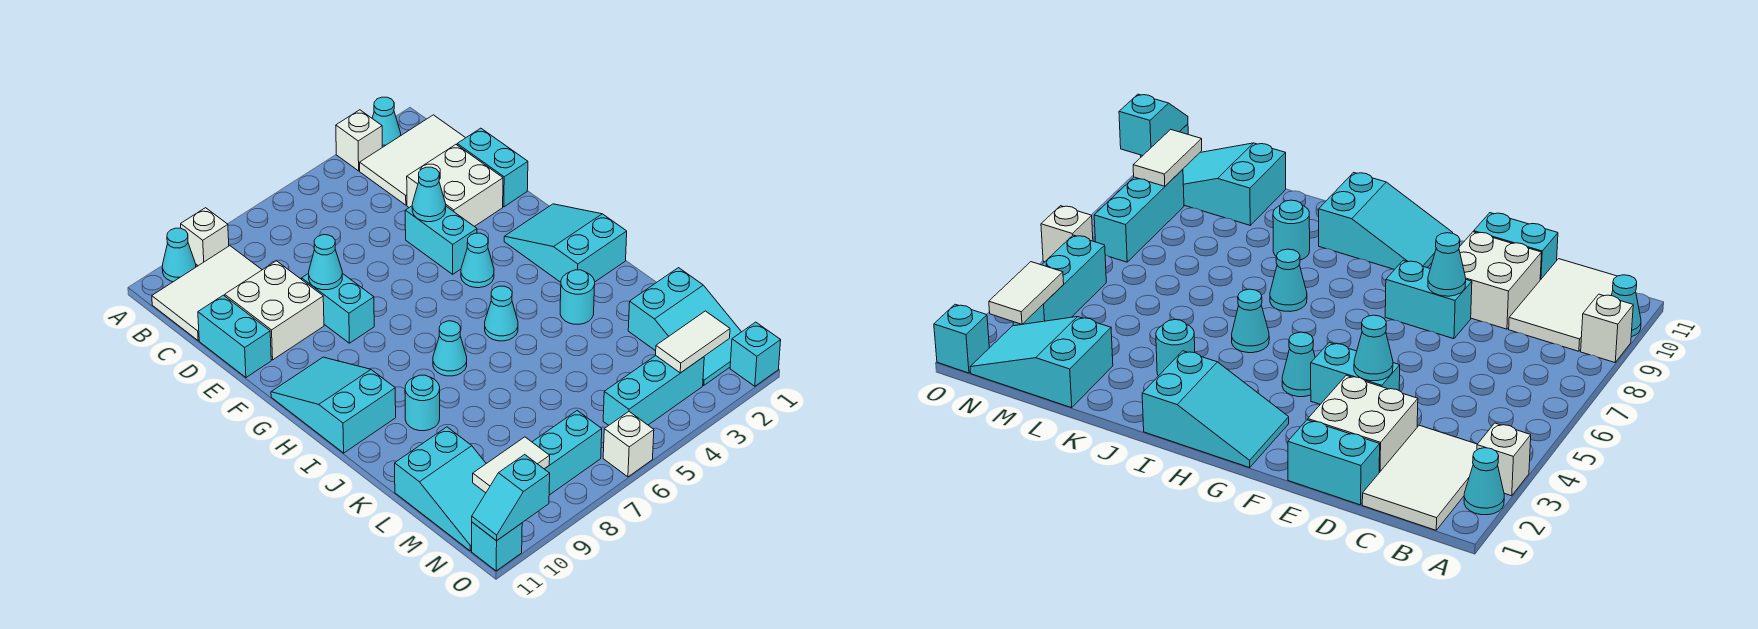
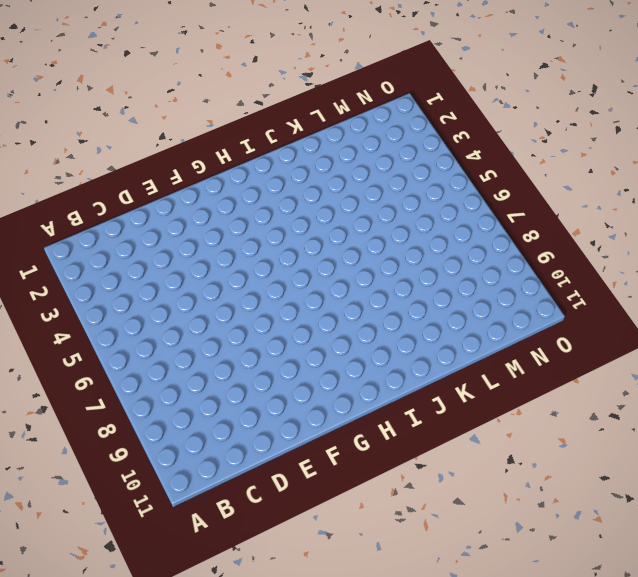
none -> cyan 1x1 cone [372,97,401,147]
none -> white 1x1 brick [336,110,382,171]
none -> white 1x1 brick [181,208,229,266]
none -> cyan 1x1 cone [162,228,196,282]

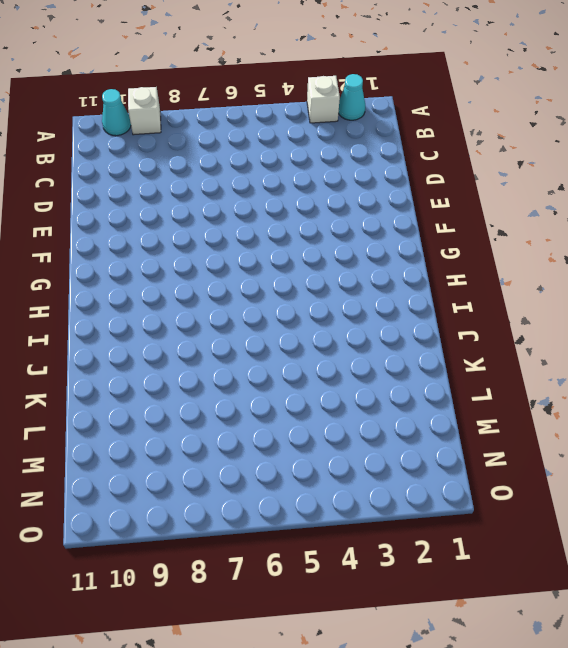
none -> white 2x3 tile [360,115,465,205]
none -> white 2x3 tile [152,246,262,341]
none -> cyan 1x2 brick [457,128,528,207]
none -> white 2x2 brick [407,145,503,226]

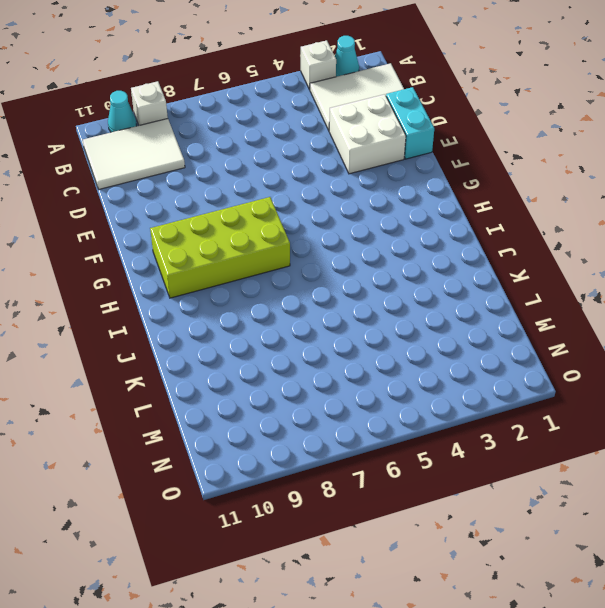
lime 2x4 brick [150,197,290,298] -> cyan 2x3 slope [271,357,396,453]
none -> white 2x2 brick [225,261,324,360]
none -> cyan 1x2 brick [198,295,271,377]
none -> cyan 1x2 brick [405,206,477,274]
none -> cyan 1x2 brick [302,273,374,343]

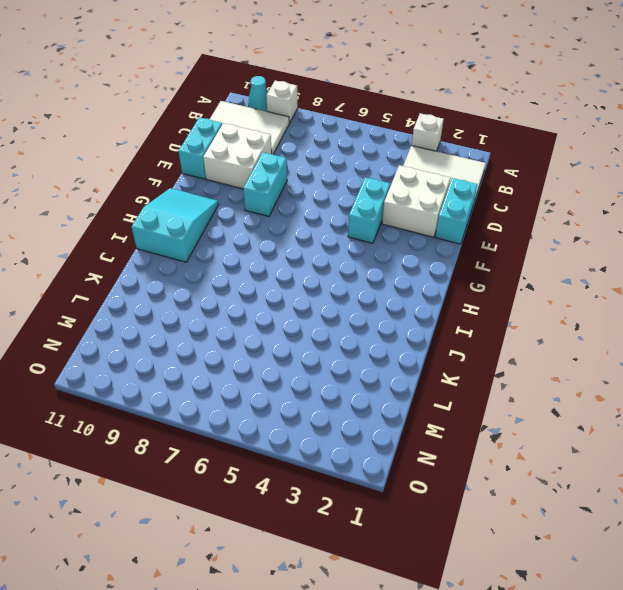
none -> cyan 1x1 cone [372,97,401,147]
none -> cyan 2x3 slope [504,204,627,282]
none -> cyan 1x1 cone [461,233,494,288]
none -> cyan 1x1 cone [485,286,518,341]

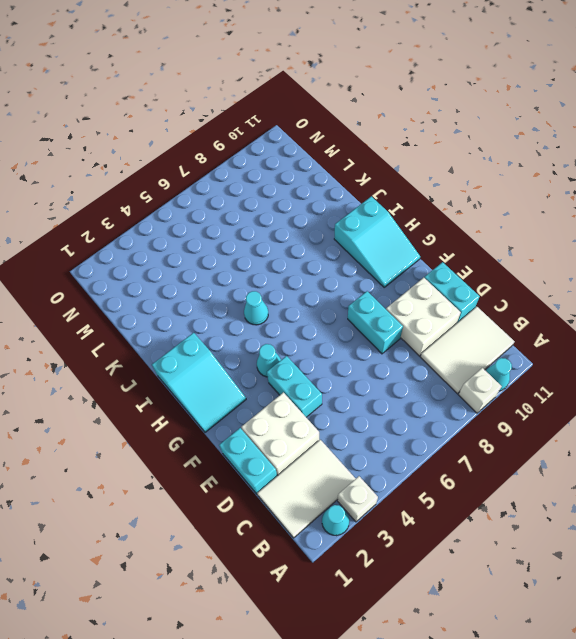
none -> cyan 1x1 cone [433,321,467,376]
none -> cyan 1x1 round brick [560,270,595,324]
none -> cyan 1x1 round brick [405,375,440,431]
none -> cyan 2x3 slope [628,268,741,385]

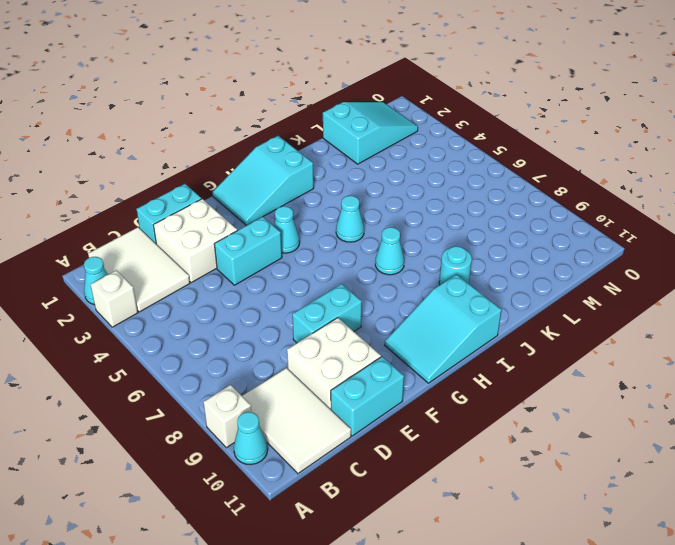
none -> cyan 1x1 round brick [560,270,595,324]
none -> cyan 2x3 slope [395,427,486,551]
none -> cyan 1x3 brick [603,356,704,425]
none -> cyan 1x3 brick [533,411,602,495]

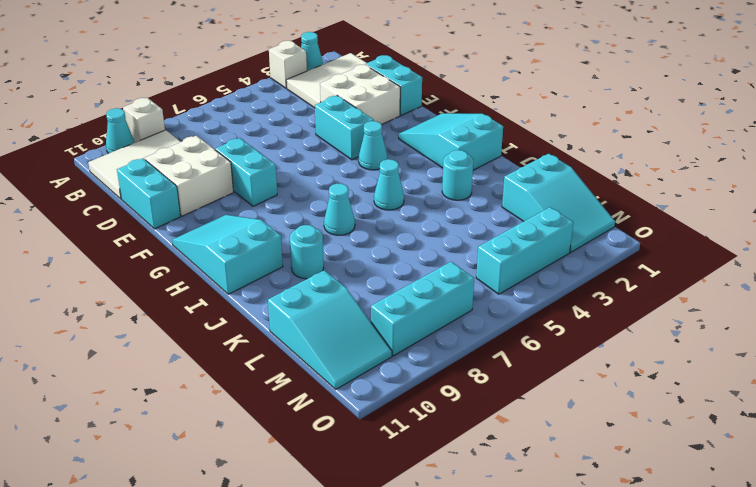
none -> cyan 1x1 brick [730,322,781,386]
none -> white 1x1 brick [603,412,654,477]
none -> cyan 1x1 brick [472,522,522,571]
none -> cyan 1x1 cone [412,167,446,222]

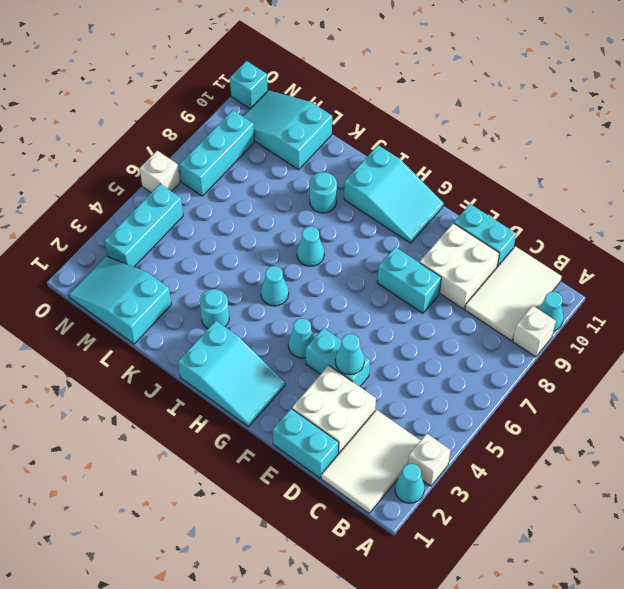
none -> cyan 1x1 brick [730,322,781,386]
none -> cyan 1x1 cone [309,235,342,290]
none -> white 1x2 tile [656,311,730,373]
none -> white 1x2 tile [473,437,550,493]

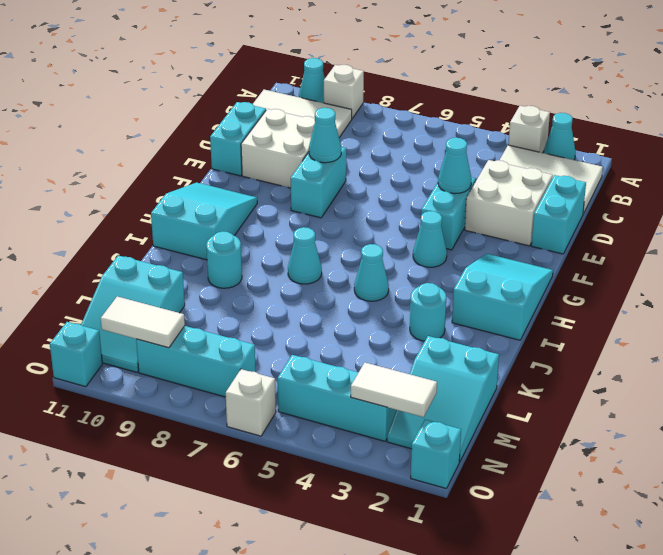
none -> cyan 1x2 slope [472,454,550,541]

